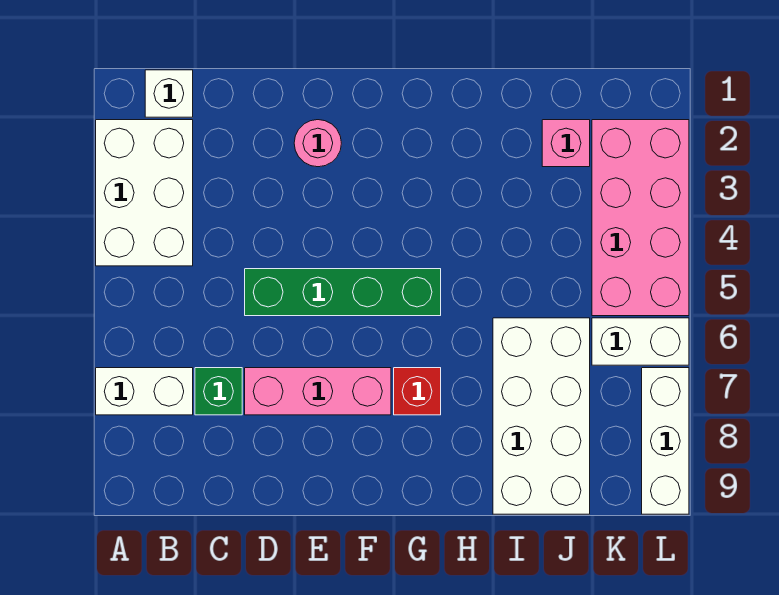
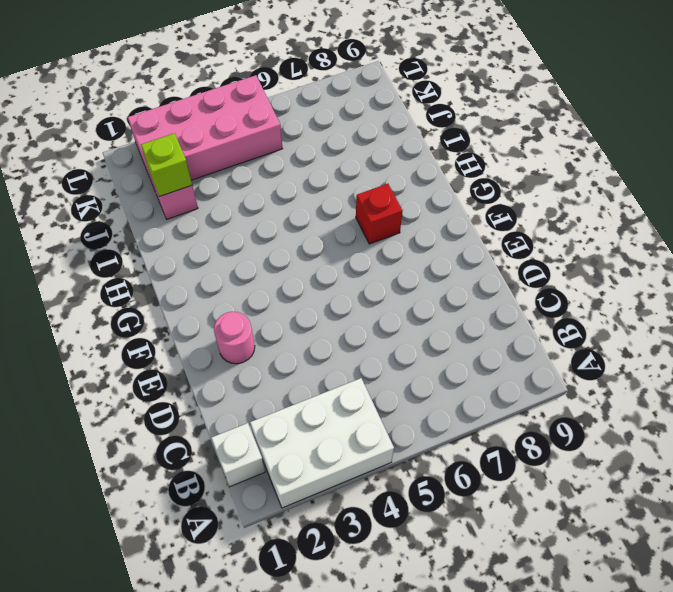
lime 1x1 brick [141,133,192,197] -> none
none -> white 1x2 brick [96,368,193,415]
none -> green 1x1 brick [195,368,242,415]
none -> green 1x4 brick [245,269,441,316]

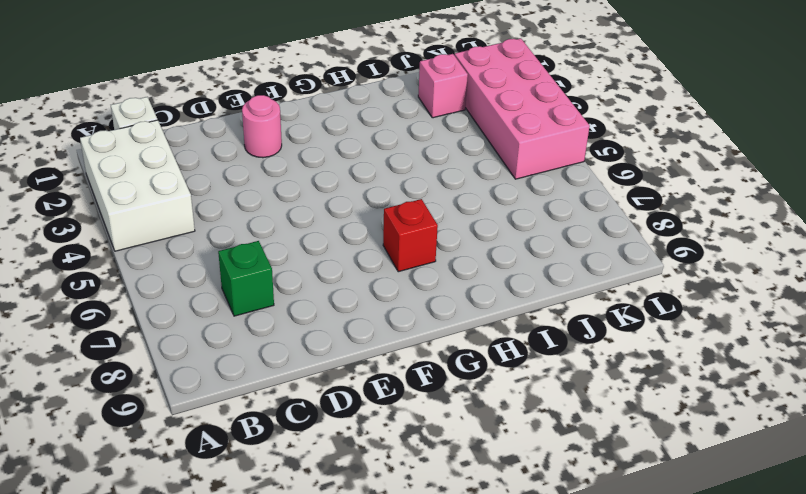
none -> white 1x2 brick [96,368,193,415]
none -> green 1x4 brick [245,269,441,316]
none -> pink 1x3 brick [245,368,391,415]

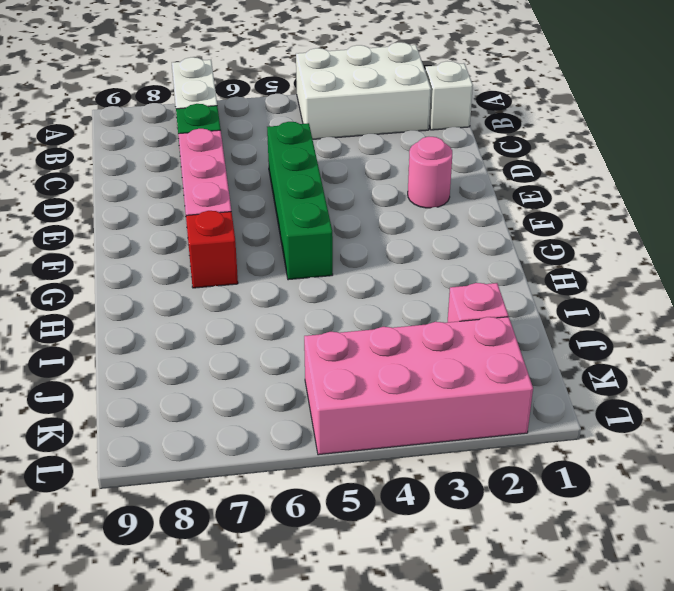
none -> white 2x4 brick [493,318,590,514]
none -> white 1x2 brick [592,318,689,365]
none -> white 1x3 brick [642,368,689,514]

